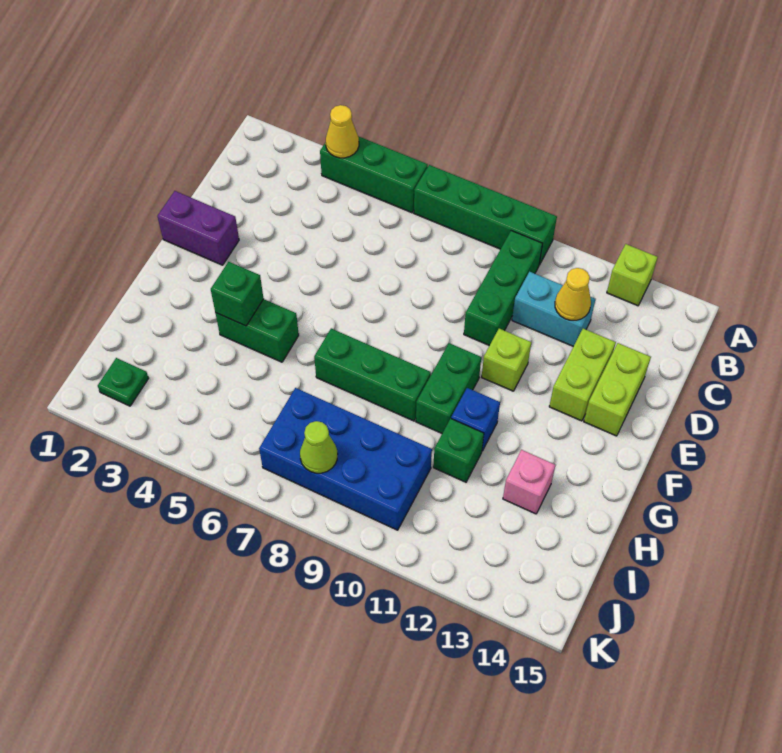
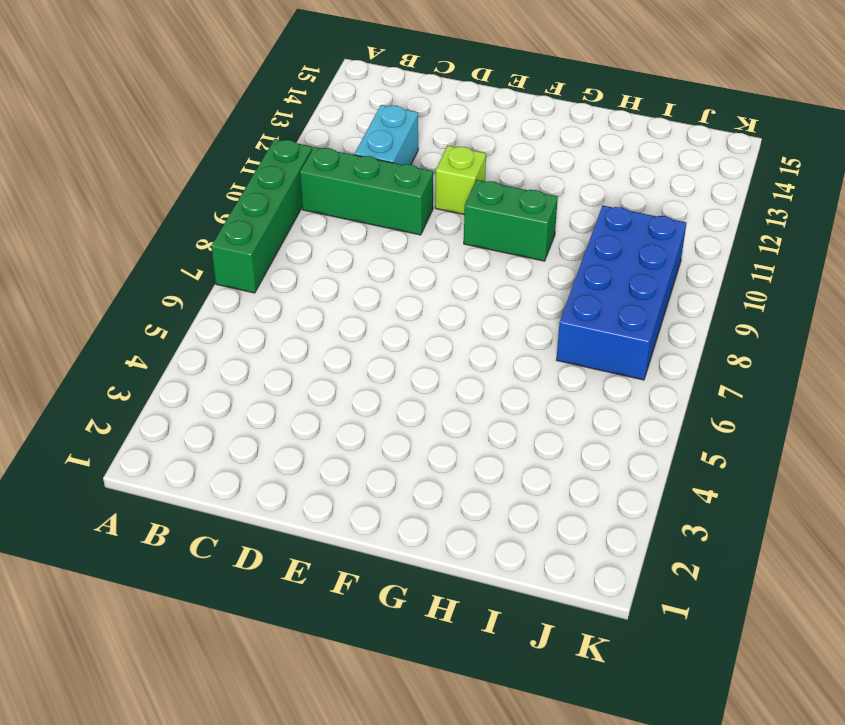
none -> green 1x3 brick [320,136,428,213]
none -> lime 1x1 brick [607,244,658,306]
none -> lime 1x2 brick [549,329,616,421]

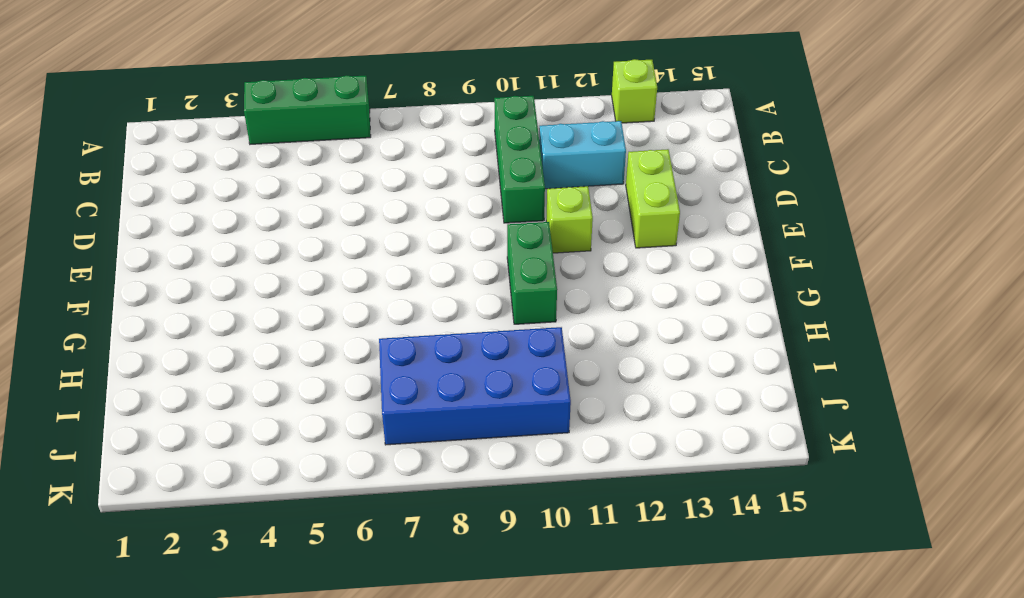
none -> green 1x4 brick [414,165,557,265]
none -> lime 1x2 brick [584,343,651,436]
none -> purple 1x2 brick [157,191,239,265]

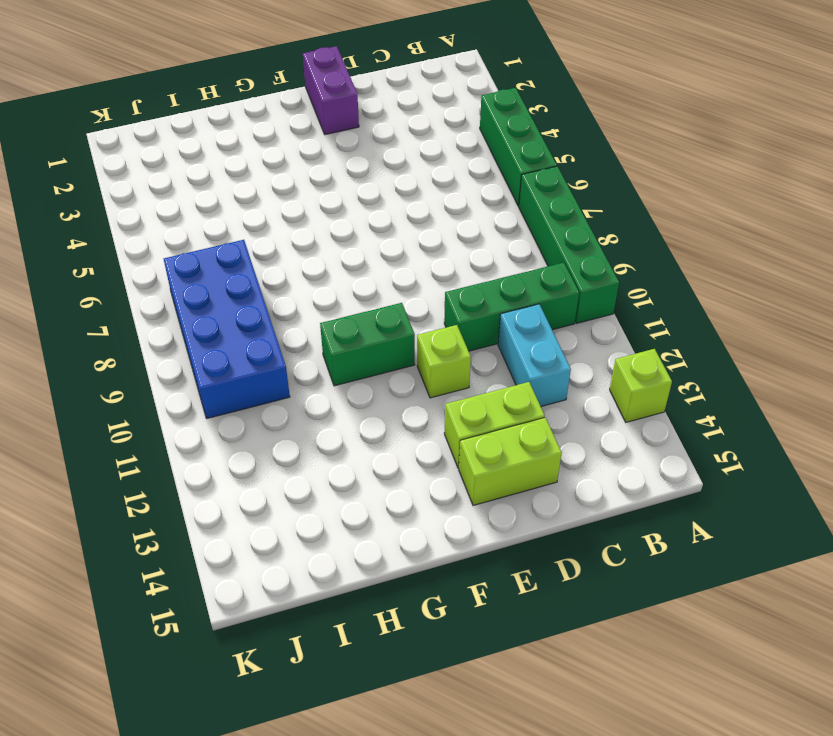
none -> green 1x2 brick [215,299,299,362]
none -> green 1x3 brick [314,329,431,421]
none -> blue 1x1 brick [451,388,500,451]

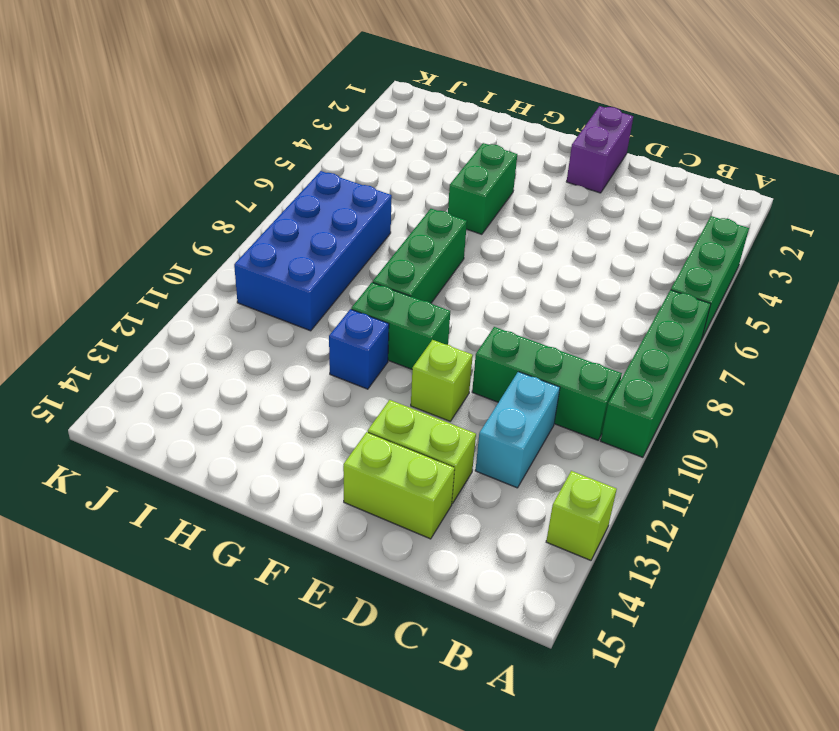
none -> green 1x1 brick [433,419,484,482]
none -> pink 1x1 brick [503,450,555,514]
none -> green 1x1 plate [98,358,149,406]

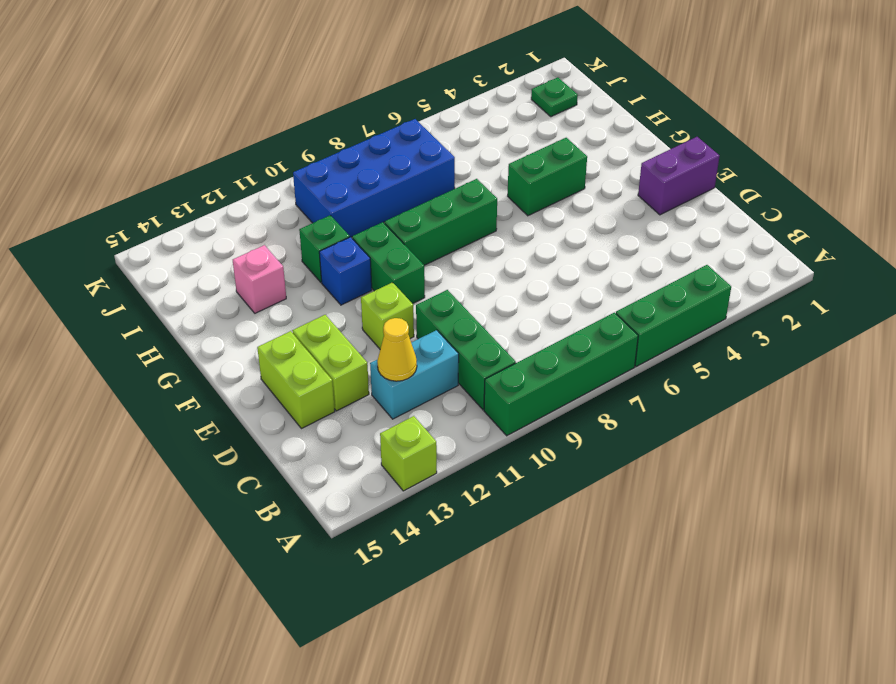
none -> yellow 1x1 cone [326,105,359,158]
none -> green 1x1 brick [211,262,264,326]
none -> lime 1x1 cone [300,421,337,473]

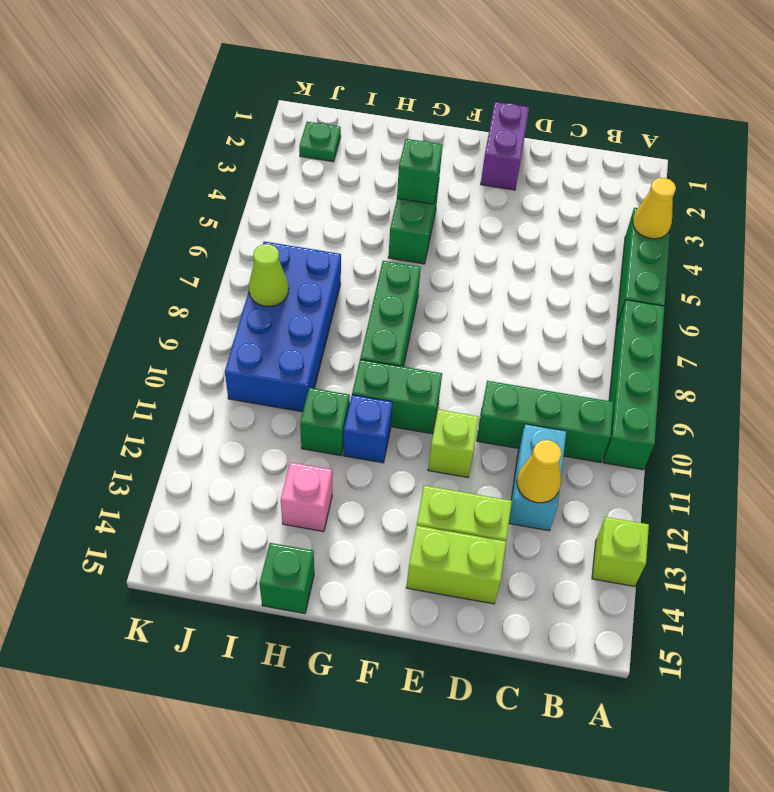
green 1x1 brick [259,543,314,613] -> none

